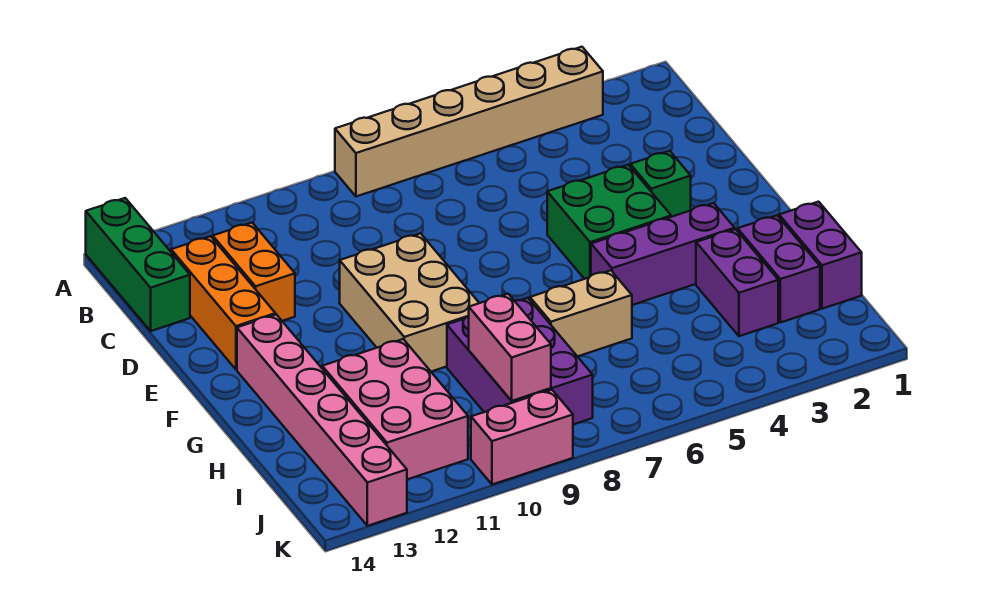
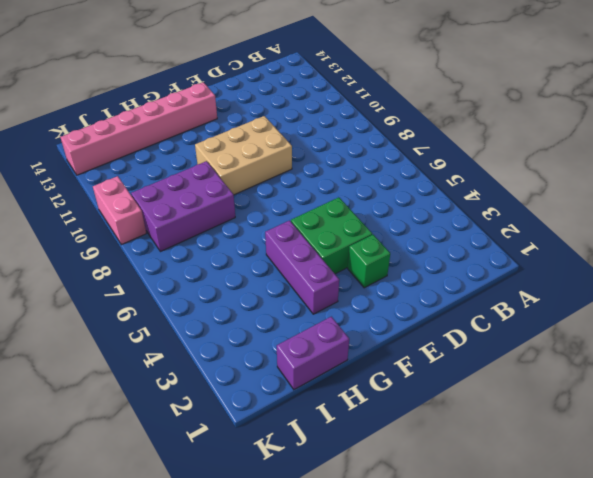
none -> tan 1x6 brick [335,47,603,196]
none -> green 1x3 brick [86,198,190,331]
none -> orange 1x2 brick [213,223,295,321]

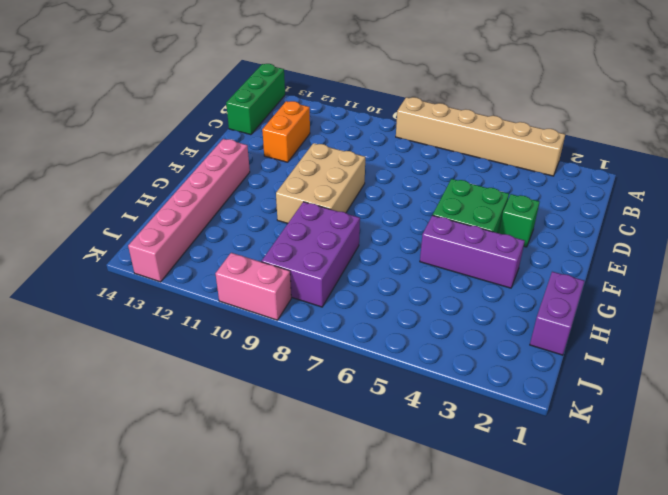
none -> orange 1x3 brick [171,236,275,369]
none -> purple 1x2 brick [738,215,820,322]
none -> purple 1x2 brick [696,229,778,336]

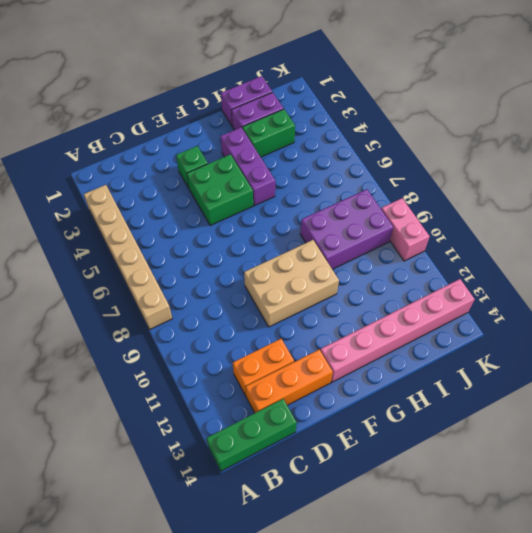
green 1x2 brick [242,109,295,157] -> purple 1x2 brick [696,229,778,336]
none -> tan 1x2 brick [530,270,632,356]
none -> pink 2x3 brick [322,339,468,479]
none -> pink 1x2 brick [469,294,551,401]

